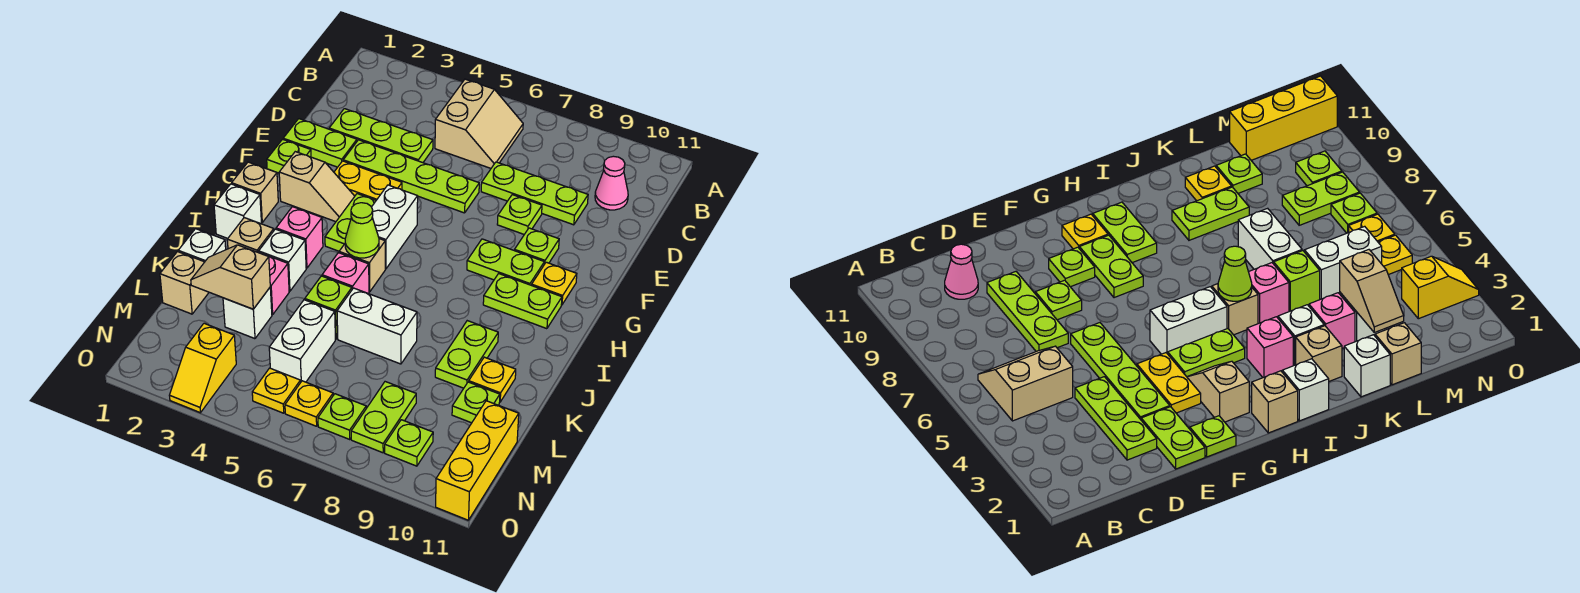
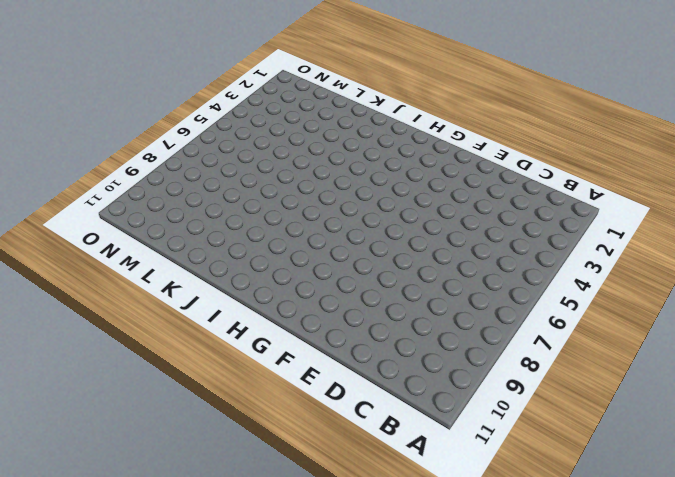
none -> tan 2x2 slope [435,79,523,168]
none -> pink 1x1 cone [595,156,628,210]
none -> lime 1x3 plate [329,109,433,163]
none -> lime 1x3 plate [481,162,588,225]

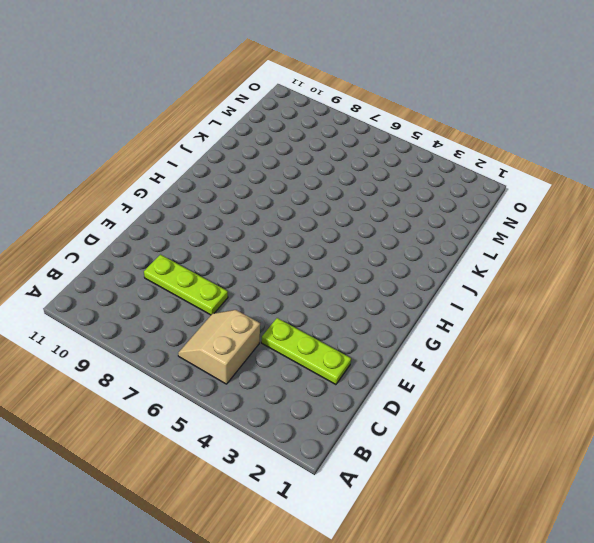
none -> pink 1x1 cone [595,156,628,210]
none -> lime 1x2 plate [283,119,357,167]
none -> lime 1x4 plate [343,140,479,213]
none -> lime 1x1 plate [497,195,542,234]

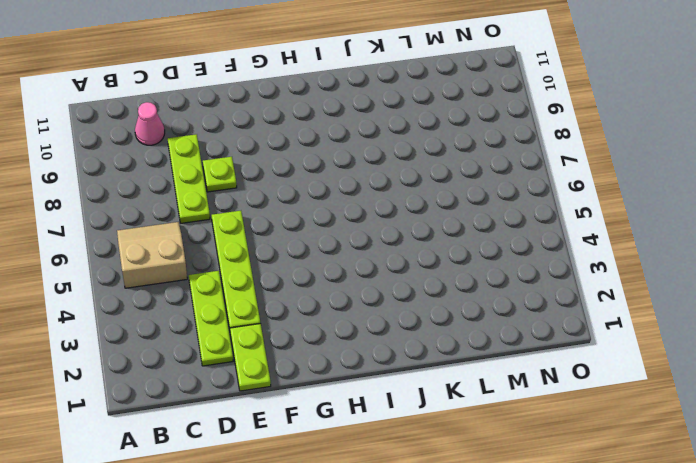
none -> lime 1x1 plate [267,139,311,173]
none -> yellow 1x2 plate [334,161,402,200]
none -> lime 1x1 plate [514,228,559,264]
none -> tan 1x2 slope [279,152,355,222]

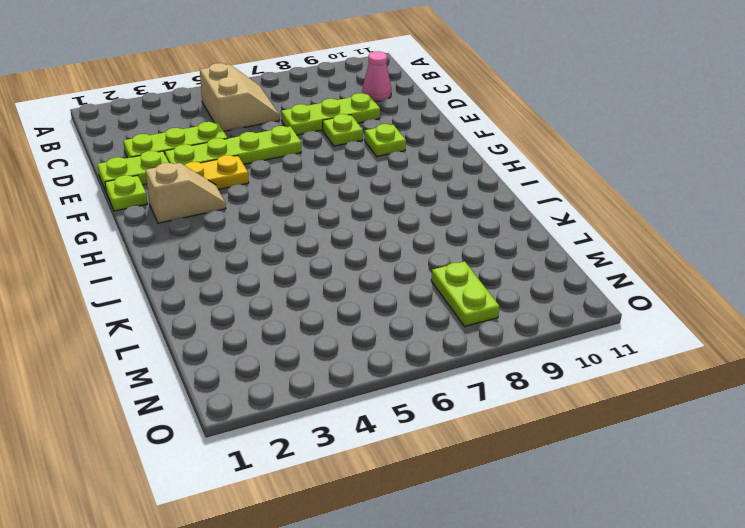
none -> lime 1x2 plate [325,194,376,251]
none -> white 1x2 brick [372,185,418,269]
none -> lime 1x2 plate [467,239,544,285]
none -> yellow 1x1 plate [532,262,577,305]

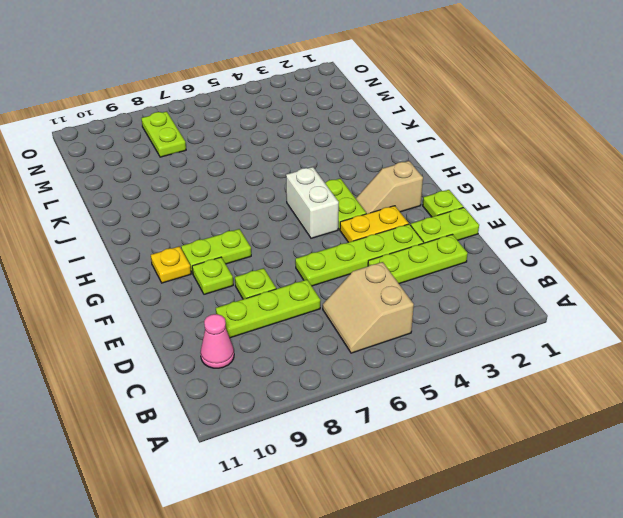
none -> tan 1x1 brick [232,162,278,223]
none -> lime 1x2 plate [483,274,562,329]
none -> white 1x1 brick [214,184,262,238]
none -> pink 1x1 brick [276,207,323,268]

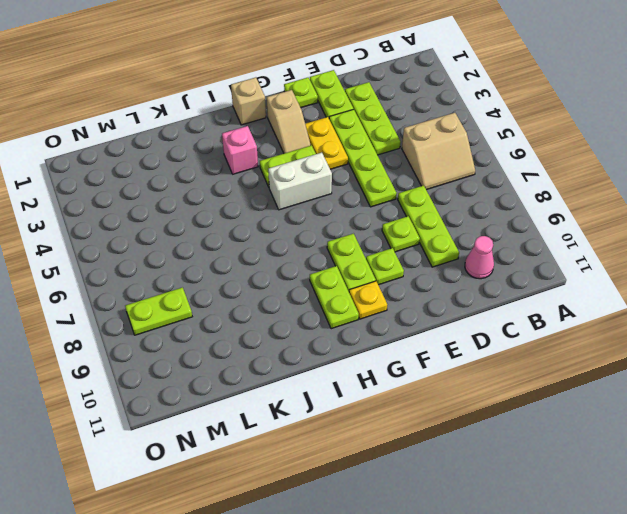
none -> white 1x1 brick [214,184,262,238]
none -> tan 1x1 brick [339,239,385,292]
none -> tan 1x1 brick [227,218,274,252]
none -> white 1x1 brick [259,229,306,291]

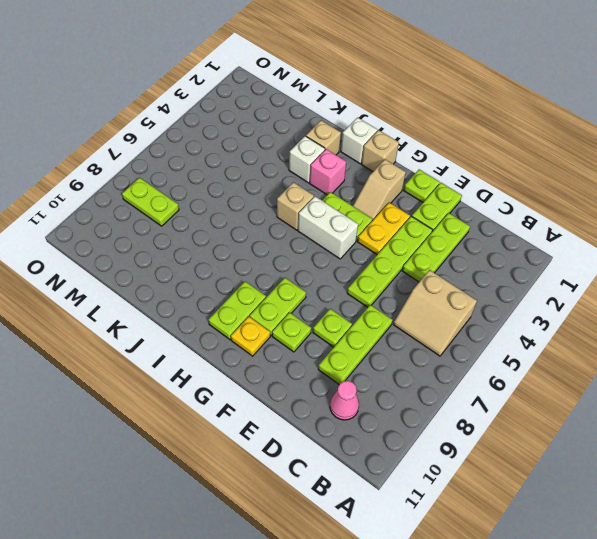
none -> pink 1x1 brick [322,253,369,294]
none -> lime 1x2 plate [435,321,498,388]
none -> white 1x1 brick [178,229,226,262]
none -> pink 1x1 brick [258,252,289,315]

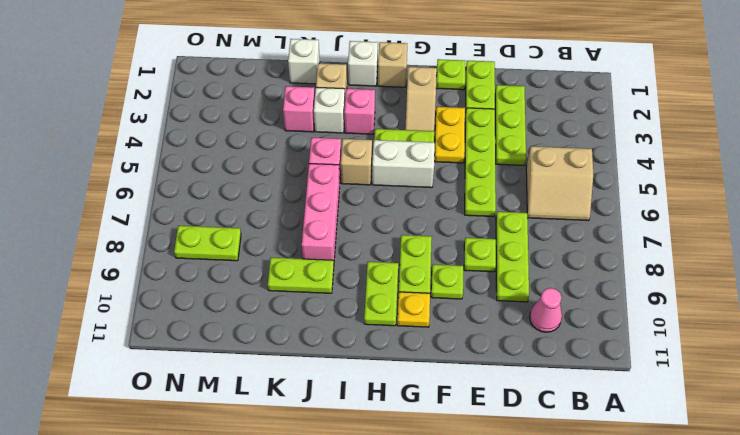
pink 1x3 brick [302,164,340,260] -> none
none -> lime 1x1 brick [305,276,352,339]
none -> white 1x2 brick [337,288,417,364]
none -> yellow 1x1 plate [469,357,516,402]
none -> tan 1x1 brick [160,252,209,314]

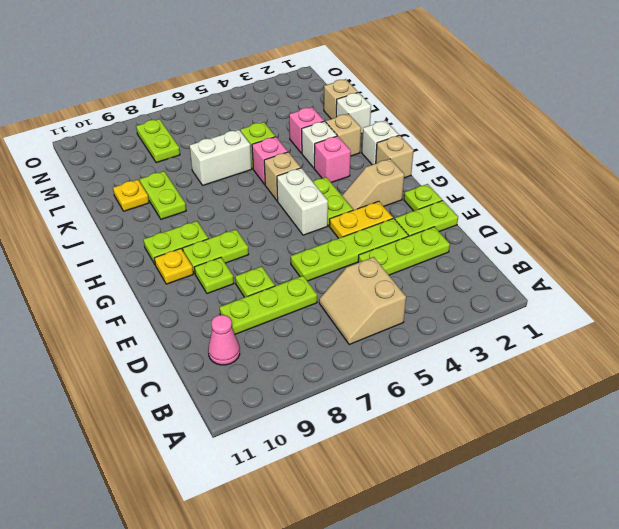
none -> white 1x1 brick [223,288,272,339]
none -> white 1x2 brick [269,300,335,383]
none -> lime 1x1 plate [452,382,500,423]
none -> yellow 1x3 brick [436,401,519,520]

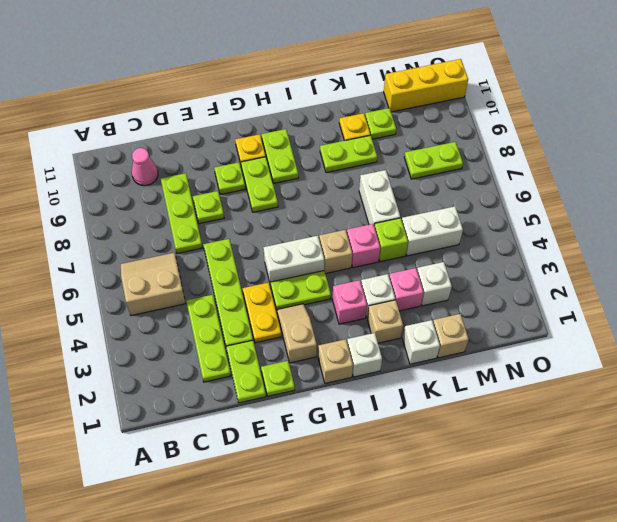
none -> yellow 1x2 slope [169,323,236,413]
none -> yellow 1x1 plate [252,368,300,413]
none -> yellow 1x1 plate [285,381,333,426]
none -> lime 1x1 plate [318,394,366,439]

